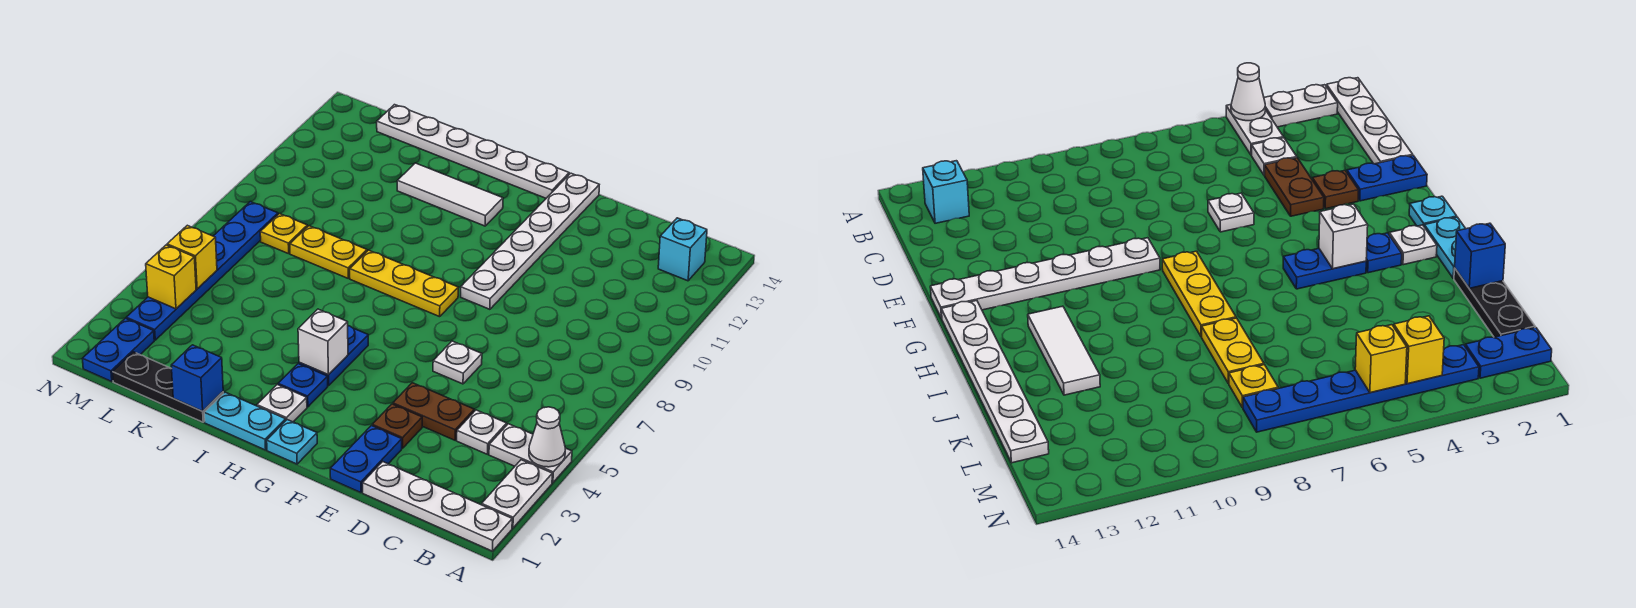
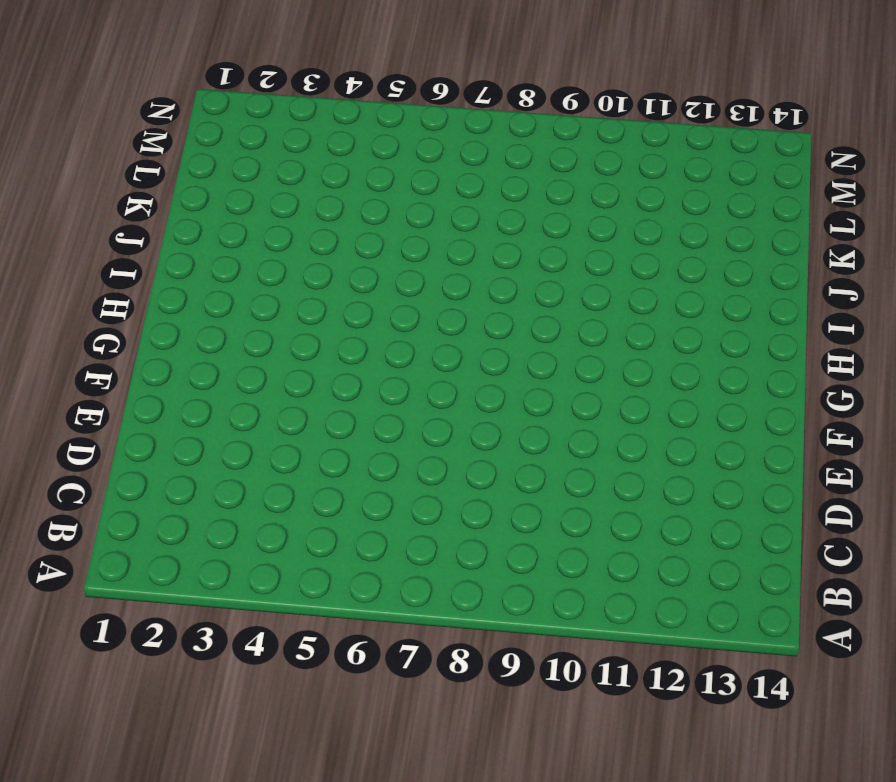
none -> white 1x4 plate [363,462,512,551]
none -> white 1x2 plate [482,460,552,528]
none -> white 1x2 plate [489,424,572,483]

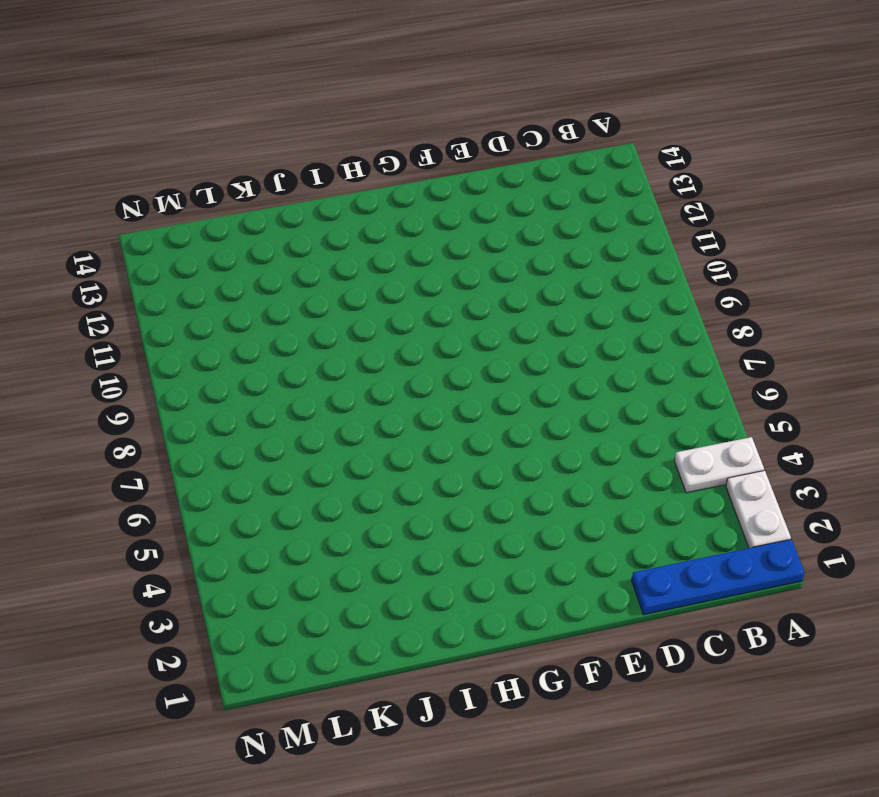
blue 1x4 plate [632,539,805,615] -> white 1x4 plate [363,462,512,551]
none -> cyan 1x1 brick [658,218,707,281]
none -> white 1x1 plate [457,410,507,454]
none -> brown 1x2 plate [393,383,474,440]

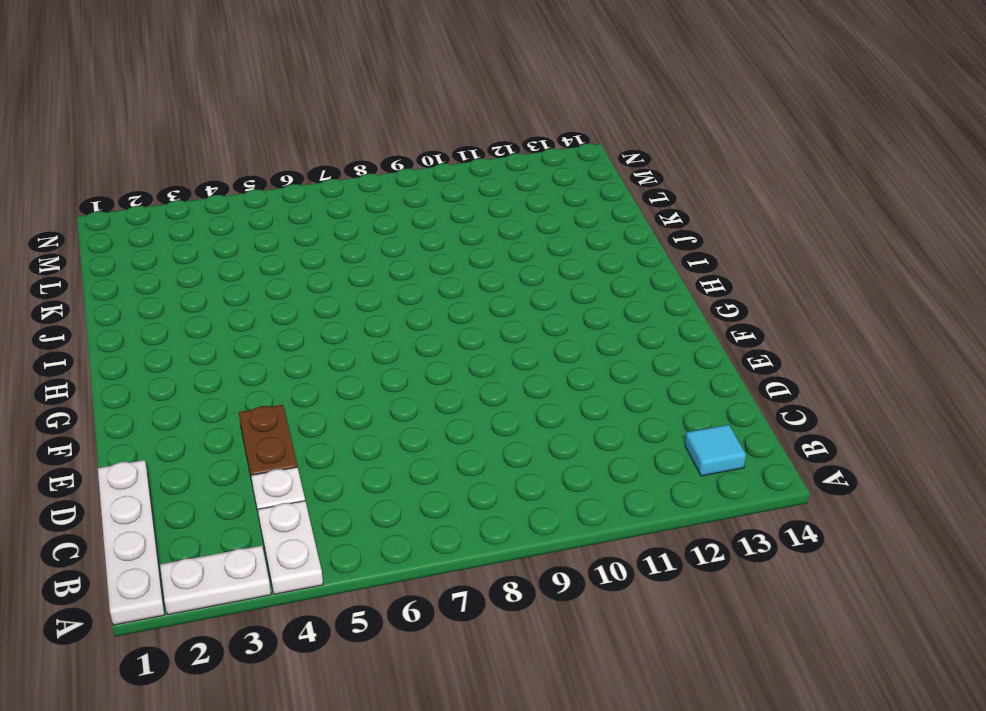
cyan 1x1 tile [685,425,746,476] -> cyan 1x1 brick [658,218,707,281]
none -> blue 1x2 plate [330,426,402,493]
none -> brown 1x1 plate [372,404,422,448]
none -> white 1x1 plate [433,341,482,384]

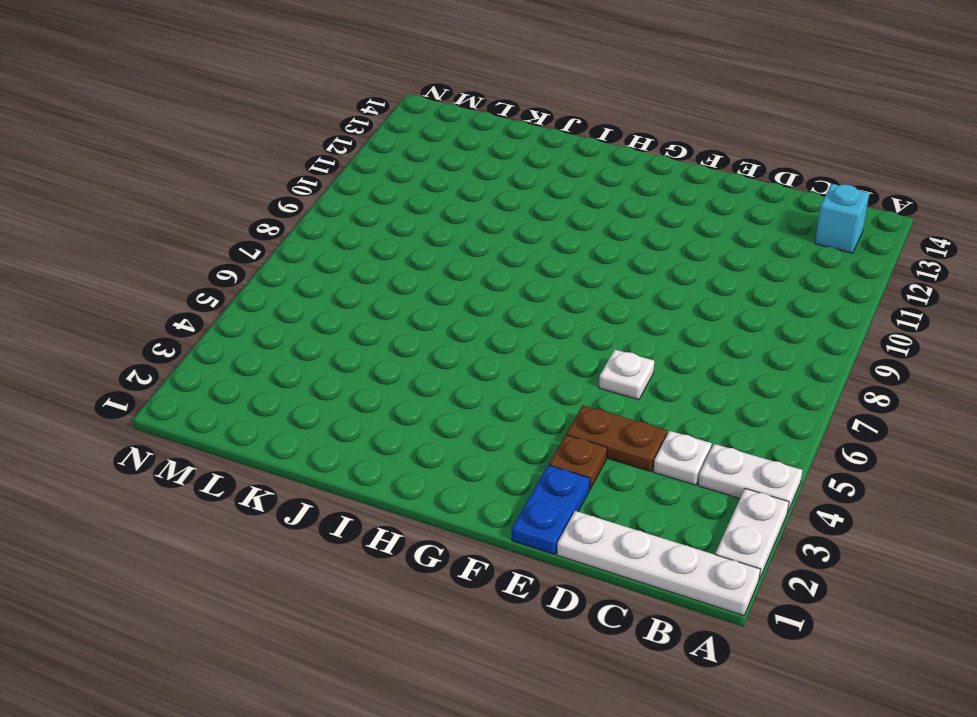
none -> white 1x6 plate [461,173,599,309]
none -> cyan 1x1 plate [267,420,317,464]
none -> yellow 1x3 plate [350,250,458,317]

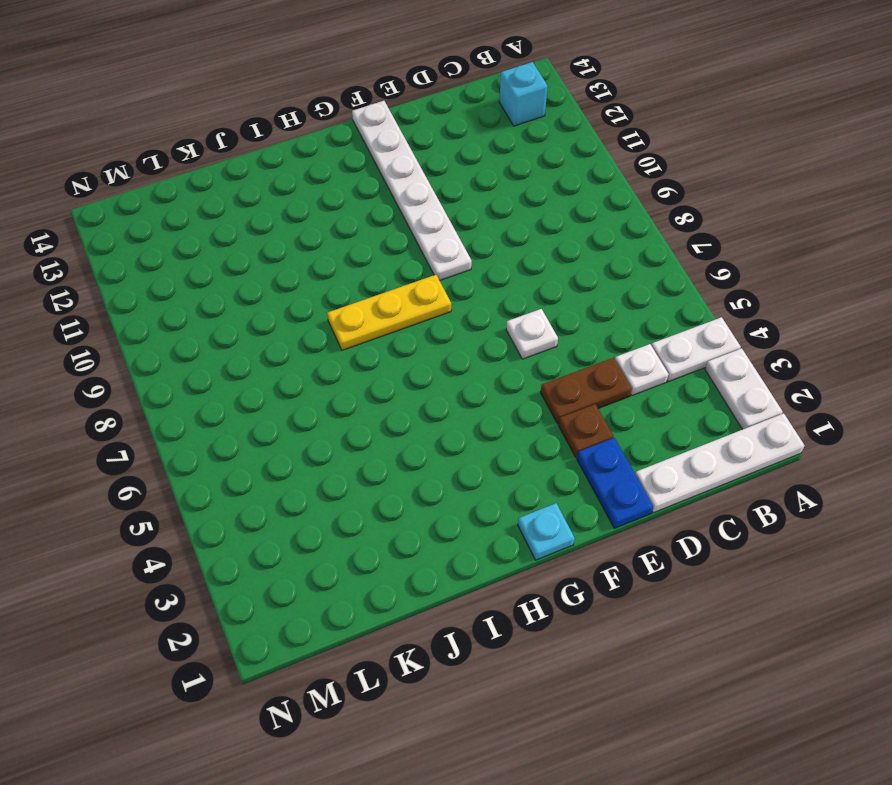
none -> white 1x6 plate [377,105,569,198]
none -> cyan 1x2 plate [204,392,286,450]
none -> white 1x1 plate [257,385,307,422]

